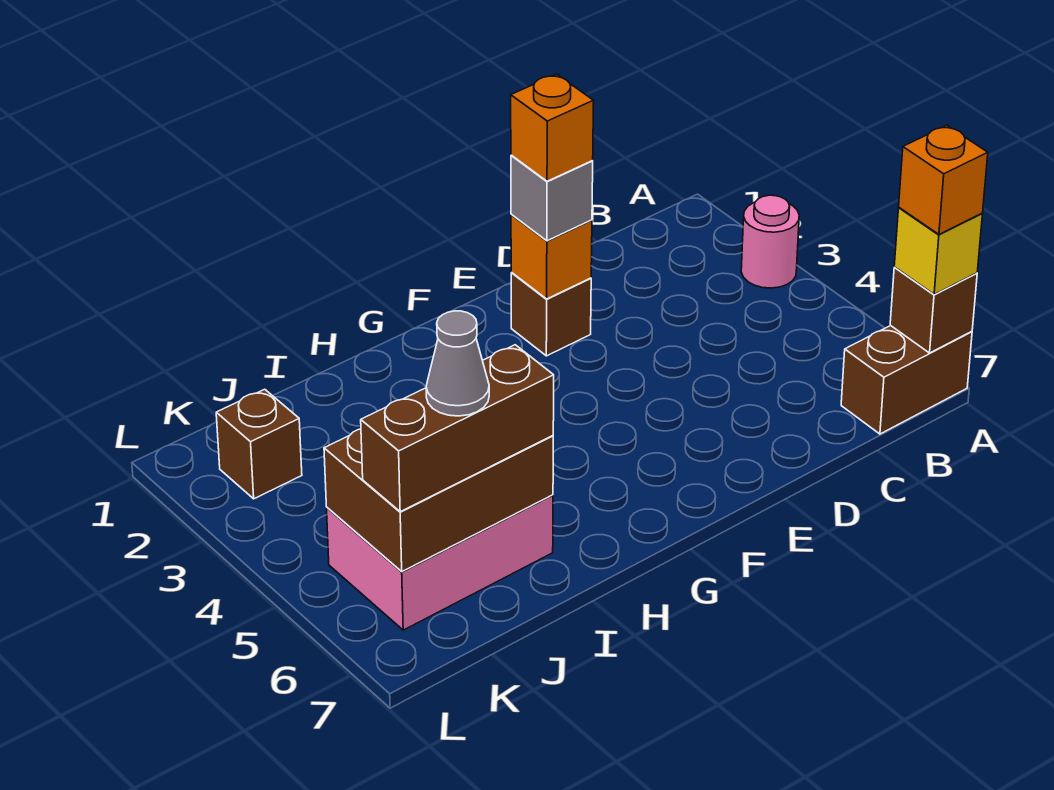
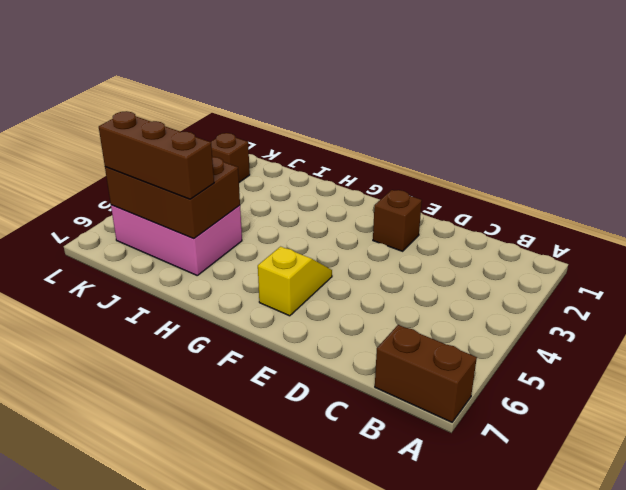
yellow 1x2 slope [258,247,332,316] -> none
none -> pink 1x1 round brick [741,195,799,288]
none -> brown 1x1 brick [890,268,977,353]
none -> orange 1x1 brick [511,214,592,299]

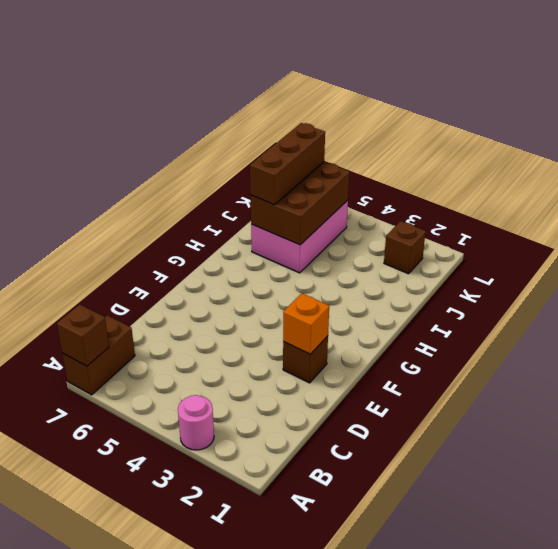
none -> yellow 1x1 brick [894,208,982,294]
none -> grey 1x1 brick [511,155,593,241]
none -> orange 1x1 brick [899,125,988,234]

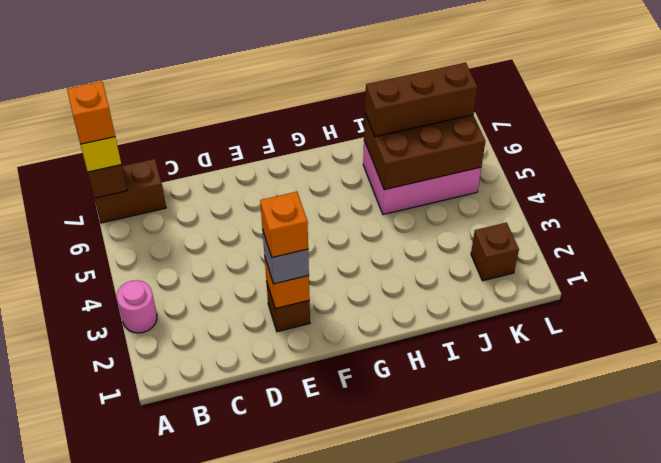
none -> grey 1x1 cone [426,311,489,416]

